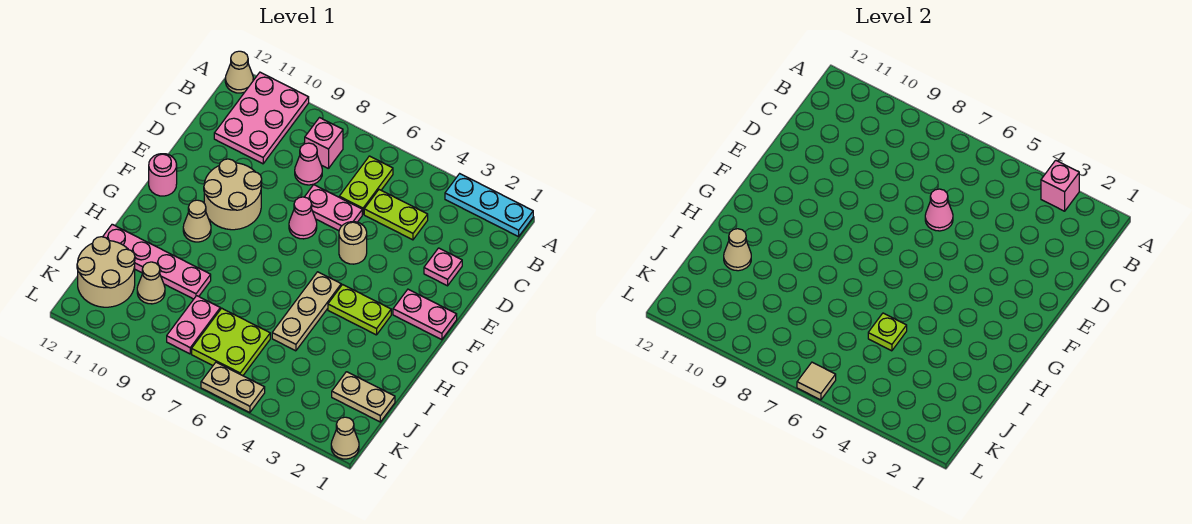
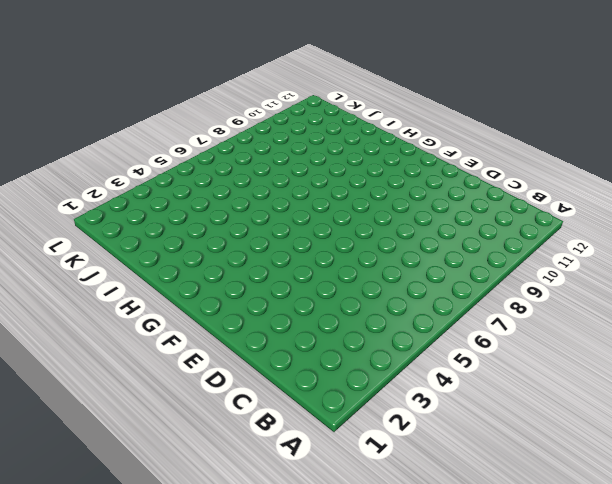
none -> cyan 1x3 plate [445,174,533,237]
none -> pink 2x3 plate [214,72,309,164]
none -> tan 1x1 cone [225,51,253,93]
none -> lime 1x2 plate [339,156,393,214]

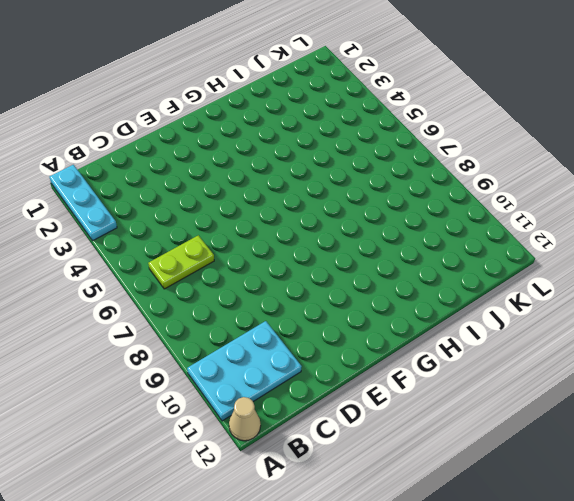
cyan 2x3 plate [187,321,302,421] -> pink 2x3 plate [214,72,309,164]
none -> pink 1x1 brick [305,118,343,169]
none -> lime 1x2 plate [364,190,428,240]
none -> pink 1x1 cone [295,143,322,185]
none -> pink 1x1 plate [424,248,462,286]

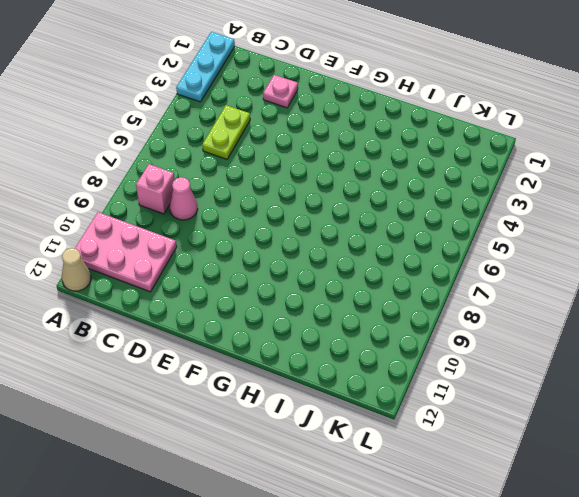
none -> lime 1x2 plate [339,156,393,214]
none -> pink 1x2 plate [305,185,362,231]
none -> tan 1x1 round brick [339,222,367,264]
none -> pink 1x1 cone [289,197,317,239]

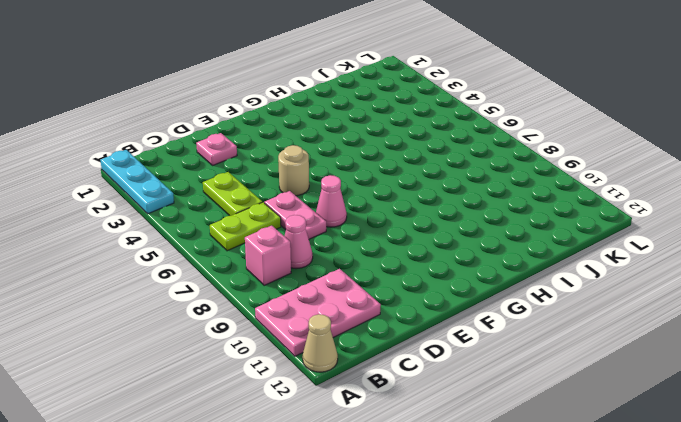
none -> tan 2x2 round brick [204,159,262,230]
none -> pink 1x2 plate [393,289,457,340]
none -> pink 1x1 round brick [149,154,177,196]
none -> lime 1x2 plate [328,285,391,335]

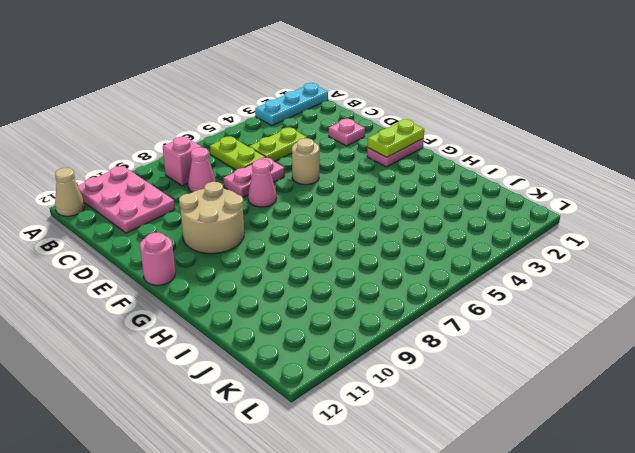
lime 1x2 plate [367,119,424,157] -> lime 1x2 plate moved to [328,285,391,335]
none -> tan 1x3 plate [272,272,341,351]
none -> tan 1x1 cone [183,200,211,242]
none -> pink 1x4 plate [103,224,211,299]
none -> tan 1x2 plate [332,372,395,422]

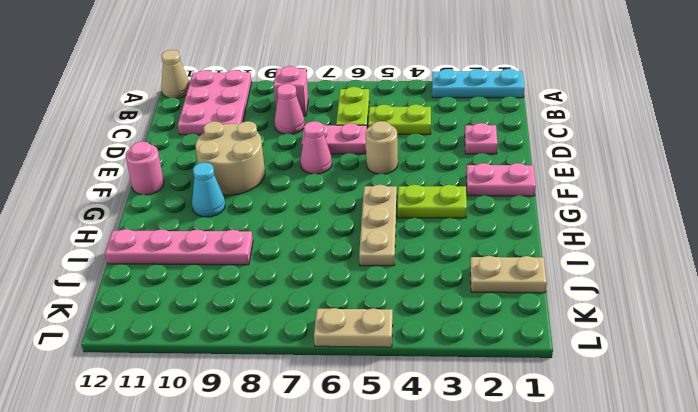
cyan 1x1 cone [192,162,225,217] -> tan 1x1 cone [183,200,211,242]
none -> lime 2x2 plate [192,308,270,376]
none -> pink 1x2 plate [167,296,220,354]
none -> tan 1x1 cone [137,262,165,304]
none -> tan 2x2 round brick [77,237,135,307]

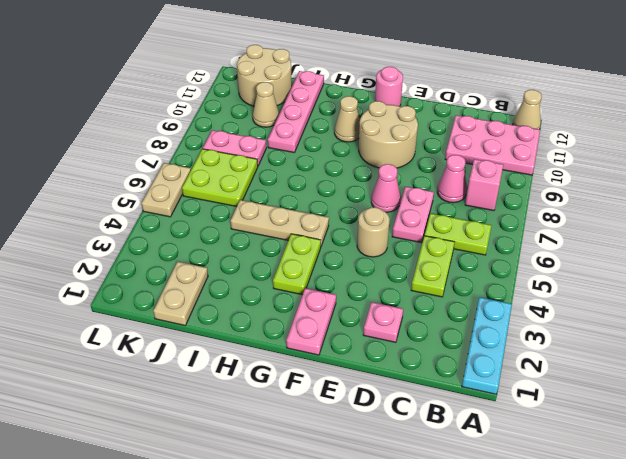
none -> tan 1x1 cone [331,417,359,459]
none -> pink 1x1 brick [1041,160,1079,211]
none -> pink 1x1 cone [925,189,953,231]
none -> lime 1x1 plate [868,313,907,351]

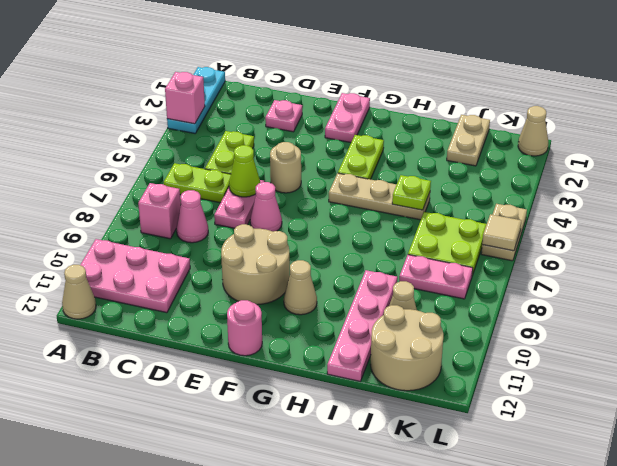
lime 1x1 cone [229,145,260,197] -> pink 1x1 cone [925,189,953,231]
none -> tan 1x1 cone [724,229,751,271]

